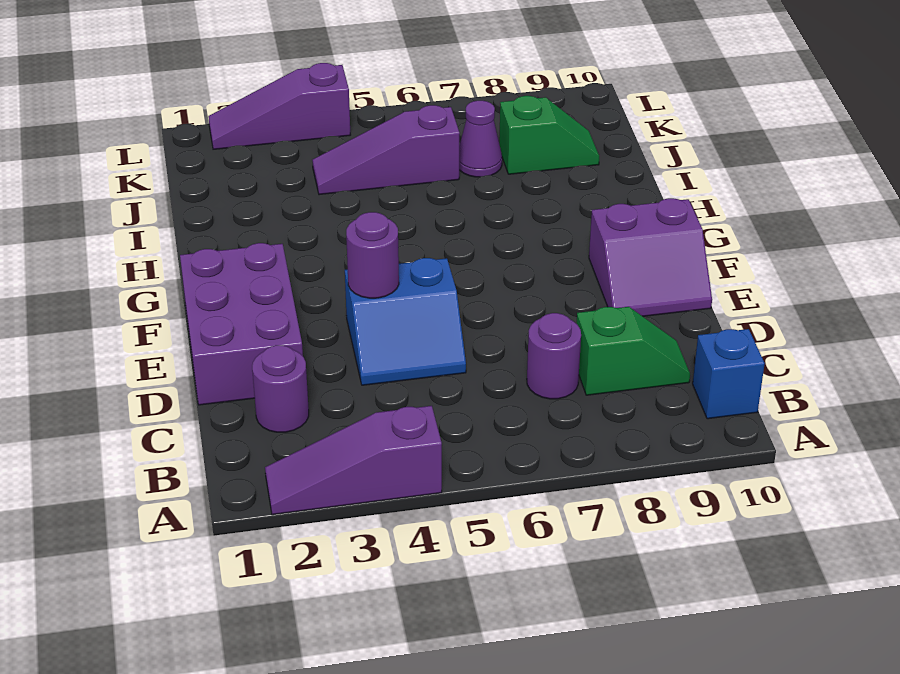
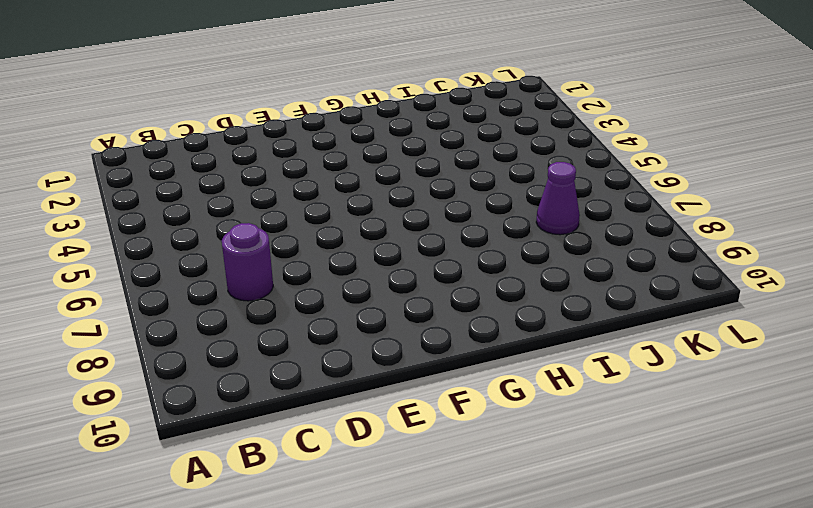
none -> purple 1x3 slope [265,406,442,515]
none -> blue 1x1 brick [693,329,765,419]
none -> purple 1x1 round brick [252,345,309,432]

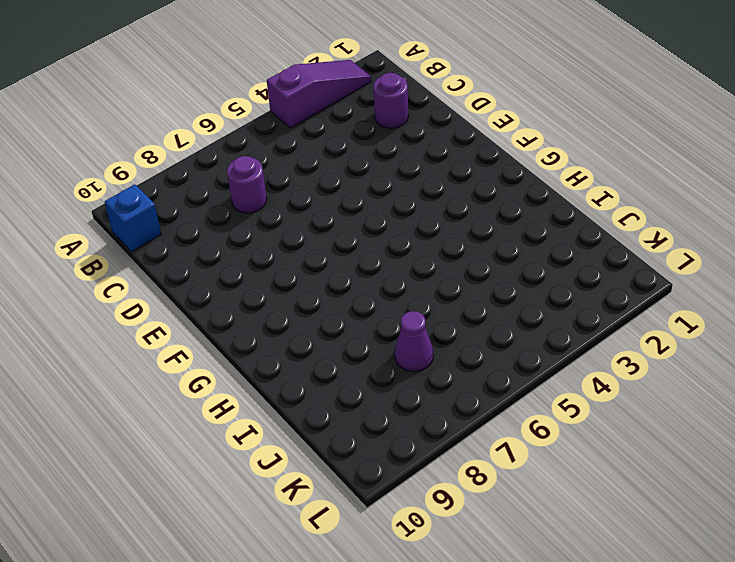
none -> green 1x2 slope [577,307,690,395]
none -> purple 2x3 brick [180,243,303,405]
none -> blue 2x2 slope [345,258,466,385]

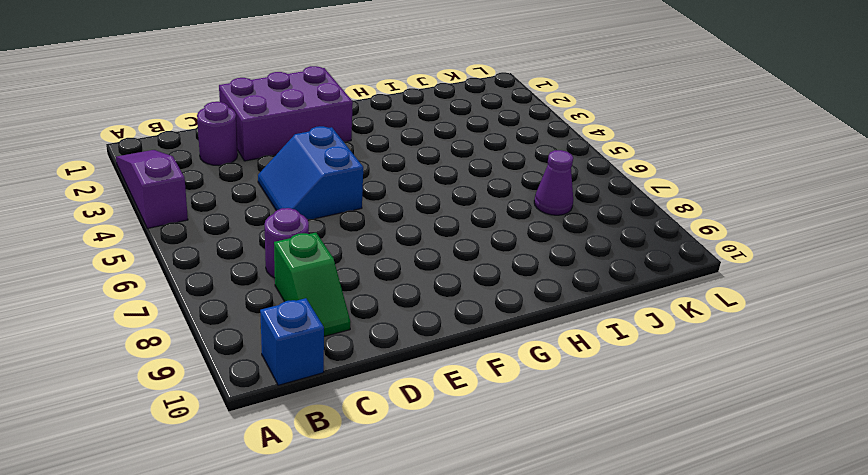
none -> purple 2x2 slope [589,198,712,316]
none -> purple 1x3 slope [312,105,460,195]
none -> green 1x2 slope [499,96,599,174]

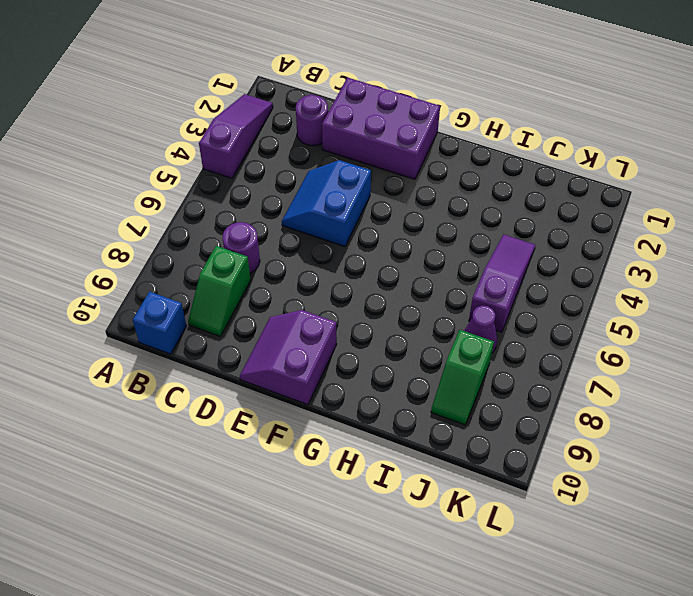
none -> purple 1x3 slope [208,63,350,149]
none -> purple 1x1 round brick [346,212,399,298]

